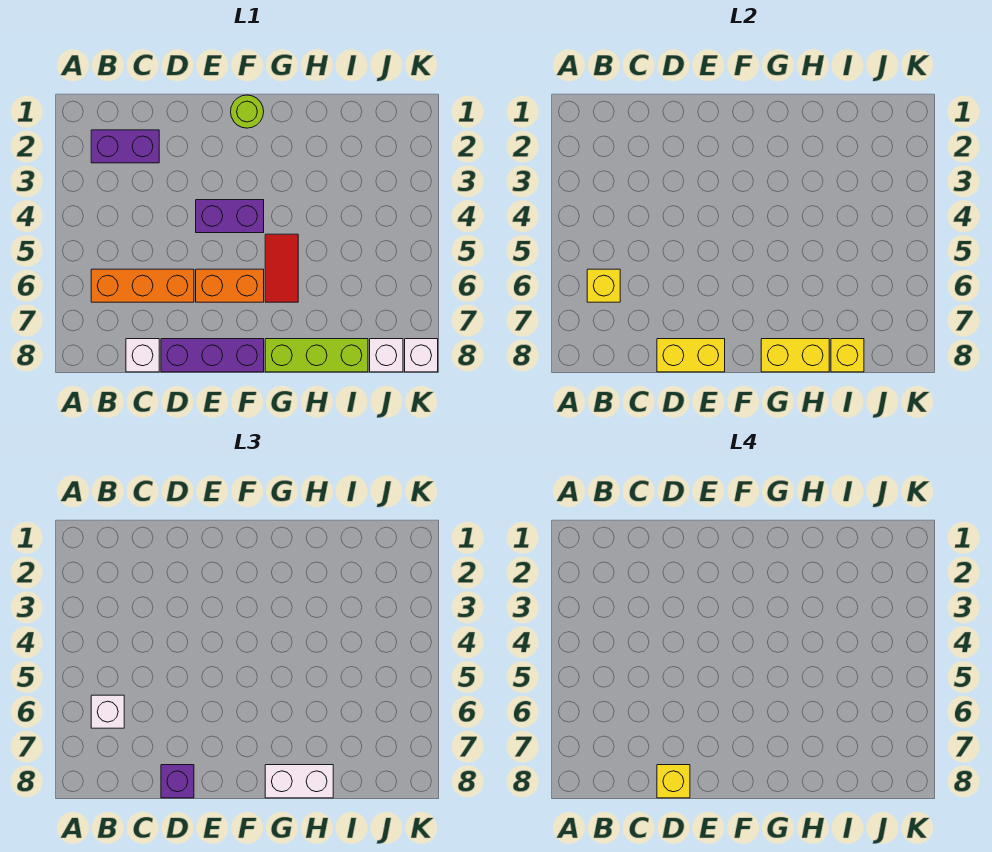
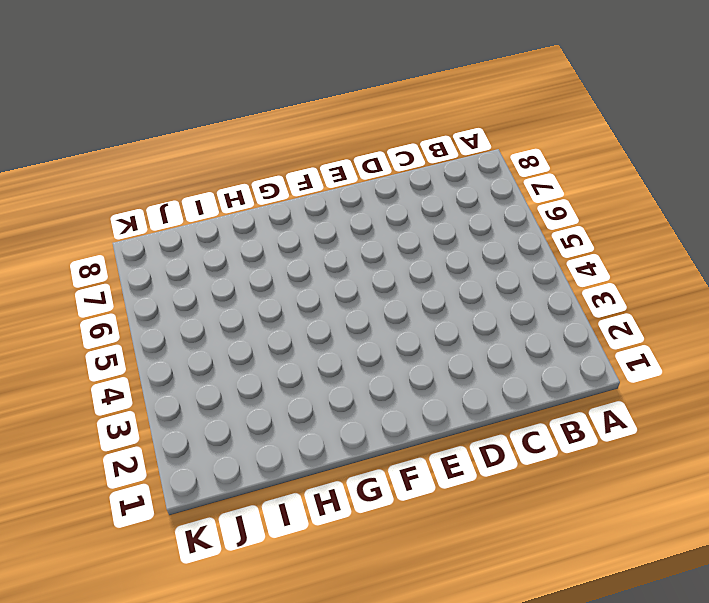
none -> purple 1x2 brick [91,130,159,163]
none -> orange 1x3 brick [91,269,194,302]
none -> white 1x1 brick [126,339,159,372]

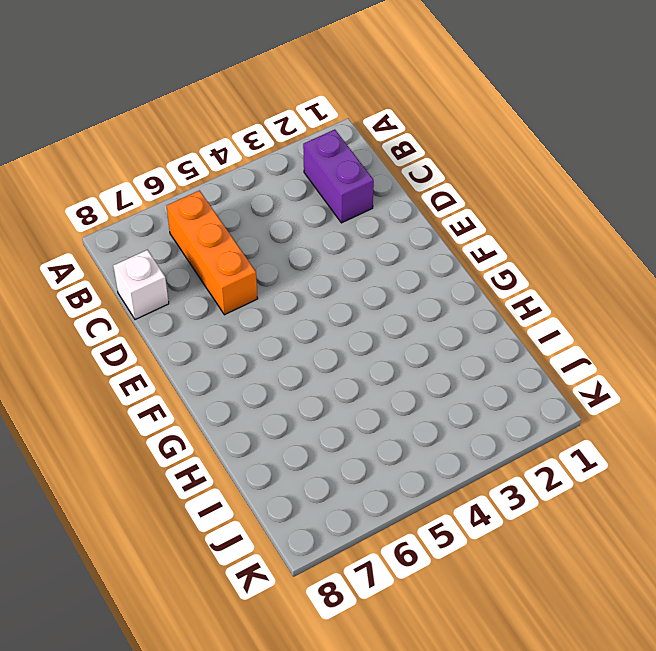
none -> purple 1x3 brick [161,339,264,372]
none -> purple 1x2 brick [196,200,264,233]
none -> orange 1x2 brick [196,269,264,302]

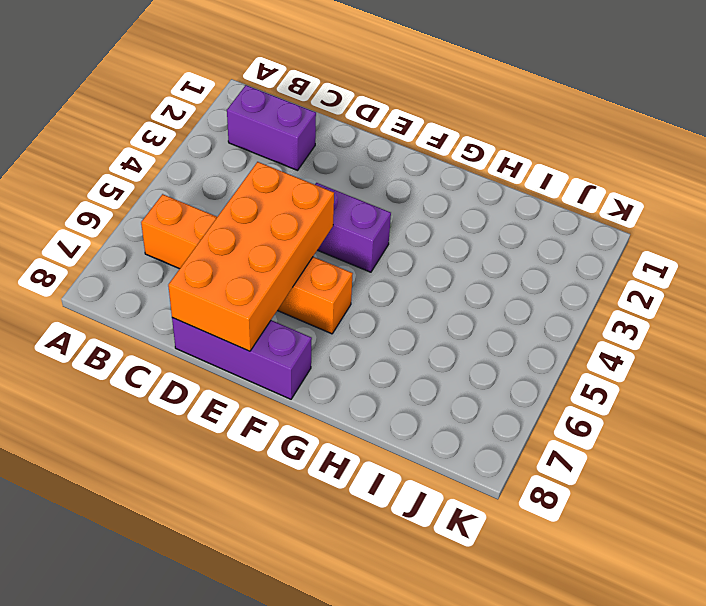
orange 2x4 brick [168,162,334,351] -> yellow 1x2 brick [657,339,725,372]
none -> white 1x1 brick [126,339,159,372]
none -> lime 1x1 round brick [231,95,264,128]
none -> red 1x2 tile [265,234,298,302]

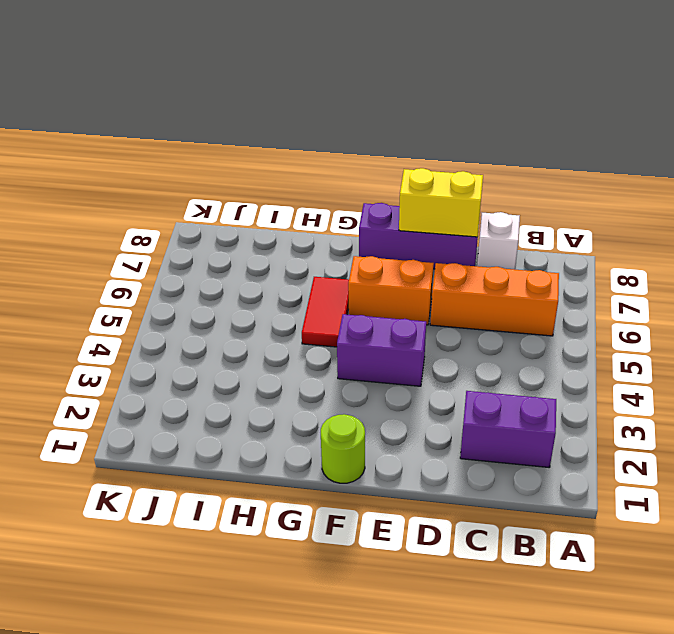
none -> lime 1x3 brick [265,339,368,372]
none -> white 1x1 brick [370,339,403,372]
none -> white 1x1 brick [405,339,438,372]

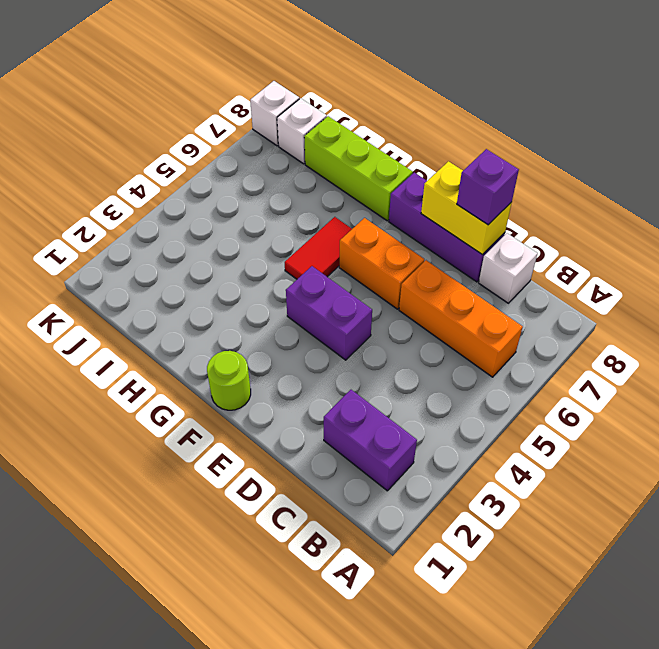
none -> yellow 1x1 brick [587,269,620,302]
none -> yellow 1x2 brick [761,339,829,372]
none -> yellow 1x1 brick [831,339,864,372]

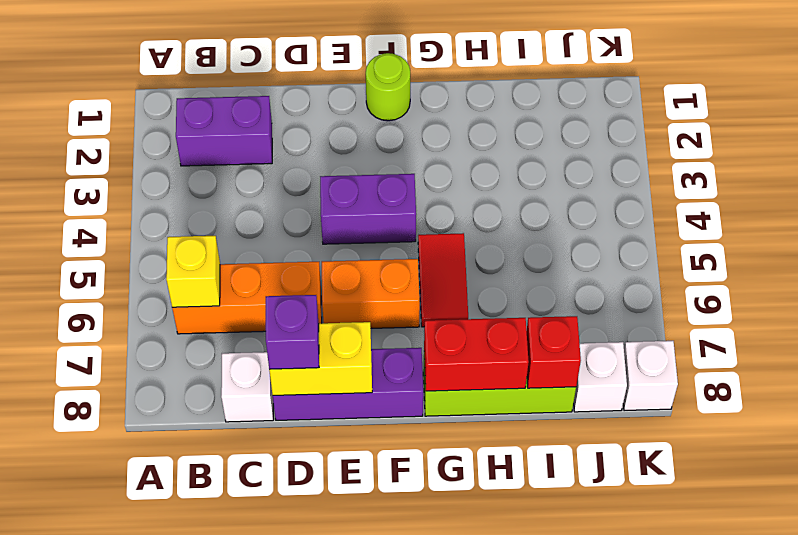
red 1x2 brick [424,318,529,391] -> yellow 1x2 brick [761,339,829,372]
red 1x1 brick [527,316,581,388] -> yellow 1x1 brick [831,339,864,372]
none -> white 1x1 brick [91,695,124,728]
none -> white 1x2 brick [265,765,333,798]
none -> yellow 1x1 brick [657,765,690,798]

